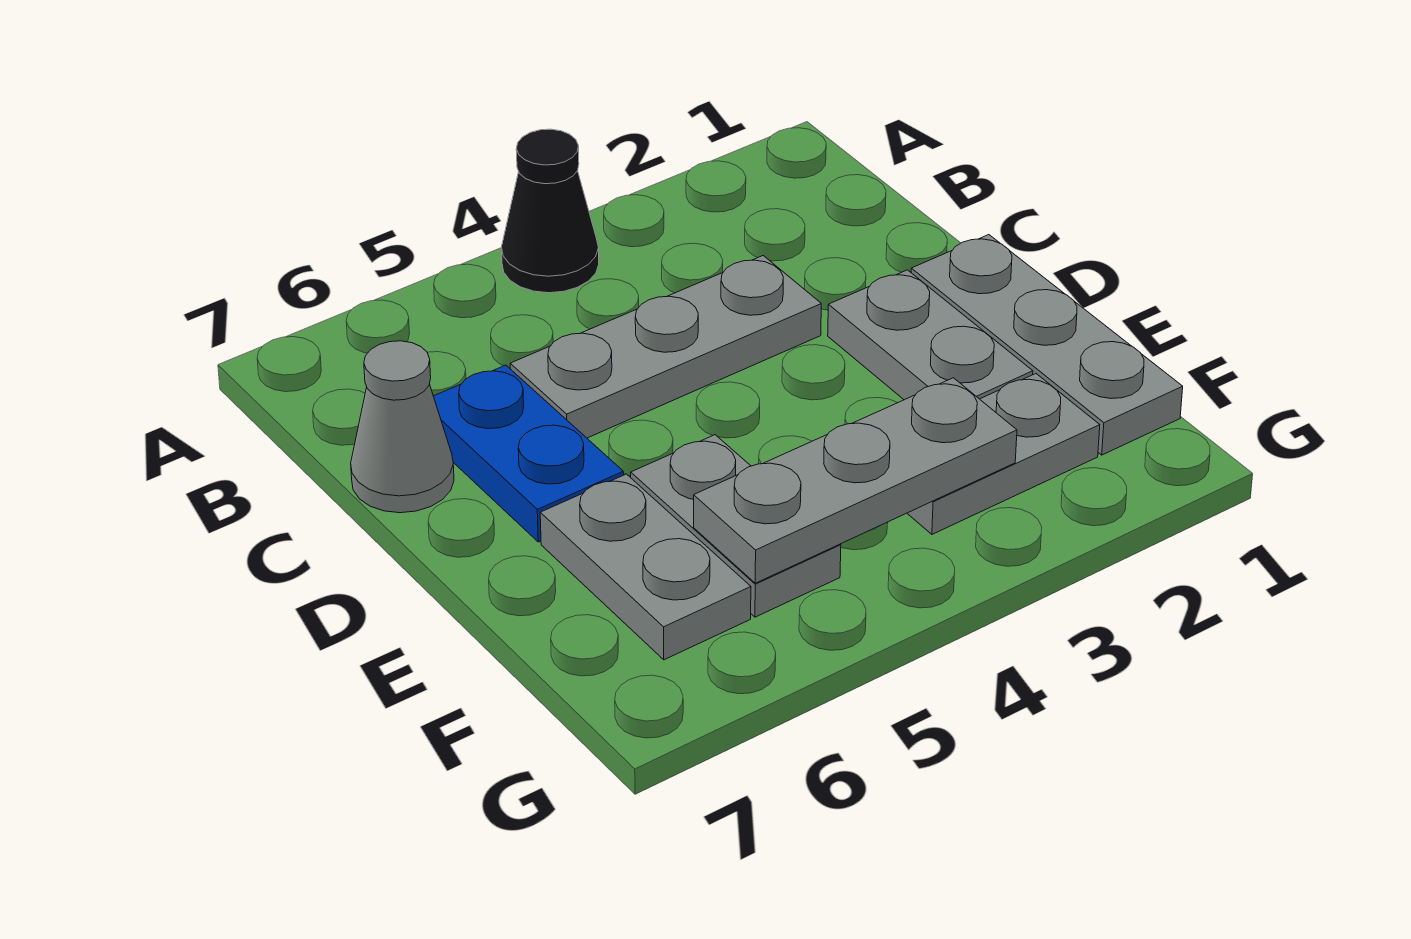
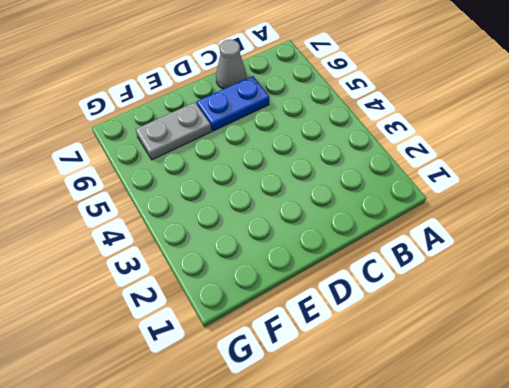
none -> black 1x1 cone [502,129,599,293]
none -> grey 1x3 plate [510,256,821,438]

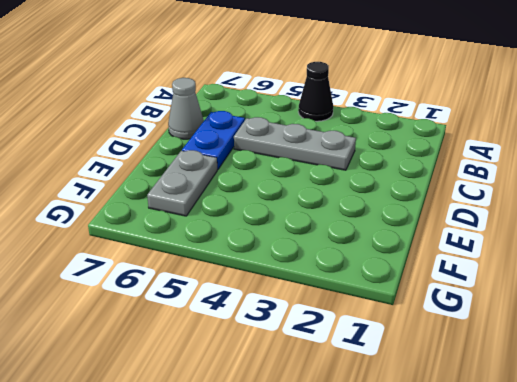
none -> grey 1x3 plate [911,235,1183,455]
none -> grey 1x2 plate [828,270,1033,400]

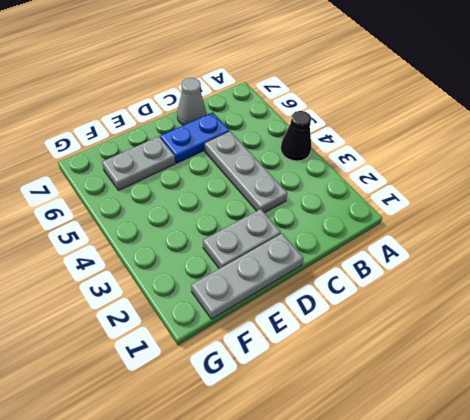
none -> grey 1x2 plate [631,435,841,617]
none -> grey 1x2 plate [907,374,1100,534]

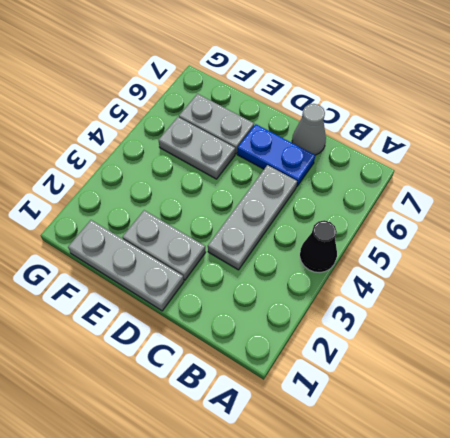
none -> grey 1x2 plate [907,374,1100,534]
none -> grey 1x3 plate [694,378,1017,583]

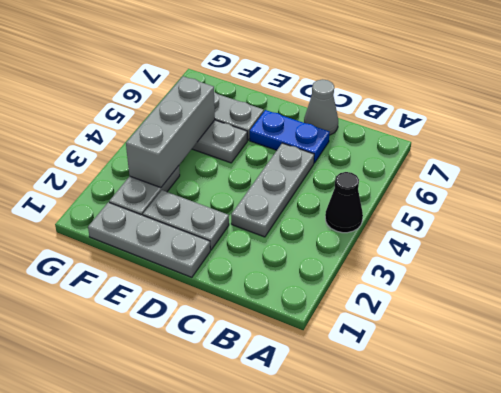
grey 1x3 brick [126,76,215,188] -> grey 1x3 plate [694,378,1017,583]

